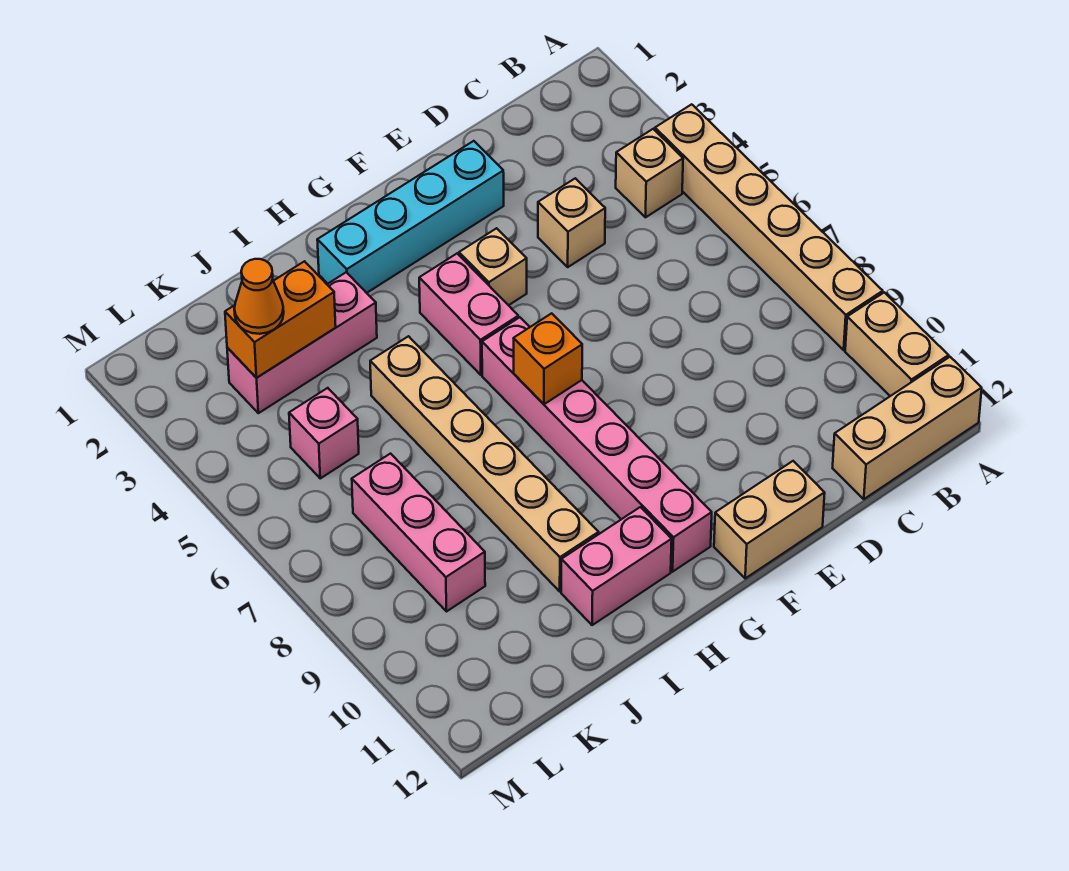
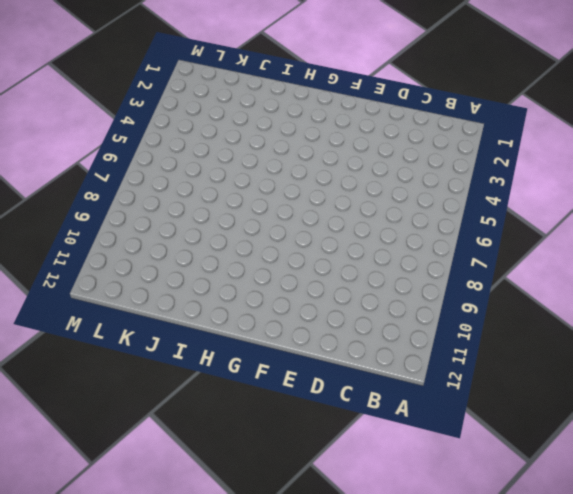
none -> tan 1x6 brick [655,104,883,350]
none -> tan 1x2 brick [845,292,949,396]
none -> tan 1x3 brick [833,357,982,499]

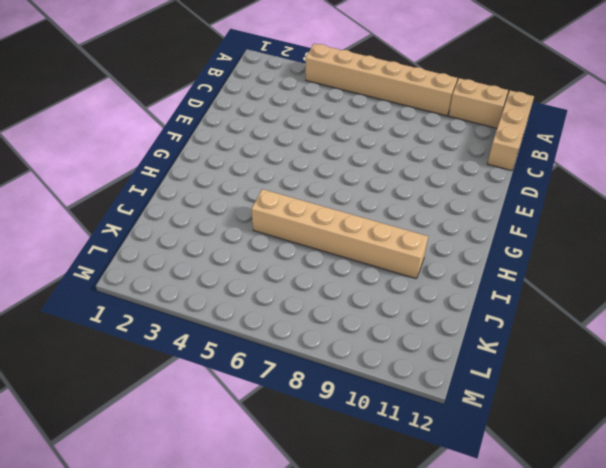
none -> tan 1x1 brick [616,129,683,217]
none -> tan 1x1 brick [538,178,605,267]
none -> cyan 1x4 brick [317,141,504,293]

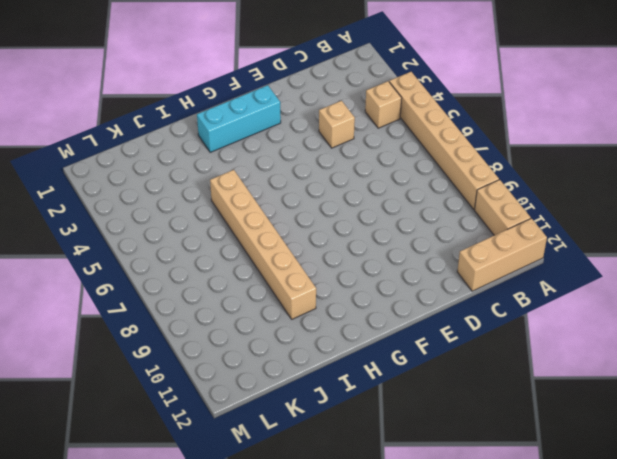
cyan 1x3 brick [197,85,281,152] -> cyan 1x4 brick [317,141,504,293]
none -> tan 1x2 brick [714,461,825,578]
none -> tan 1x1 brick [459,228,527,305]
none -> pink 1x2 brick [419,254,518,375]

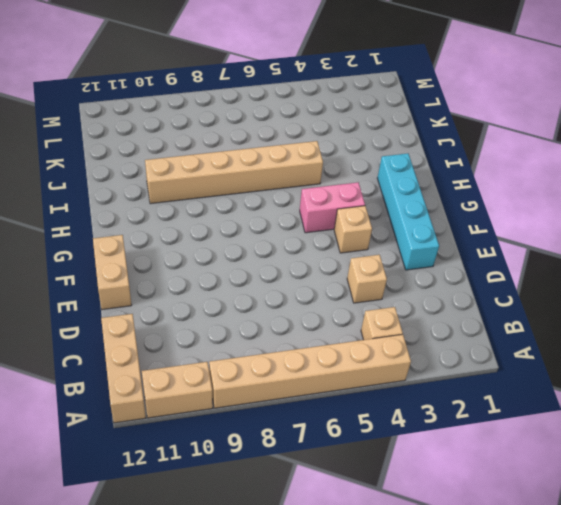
none -> pink 1x6 brick [482,317,712,572]
none -> pink 1x2 brick [561,507,672,625]
none -> pink 1x3 brick [227,272,377,413]

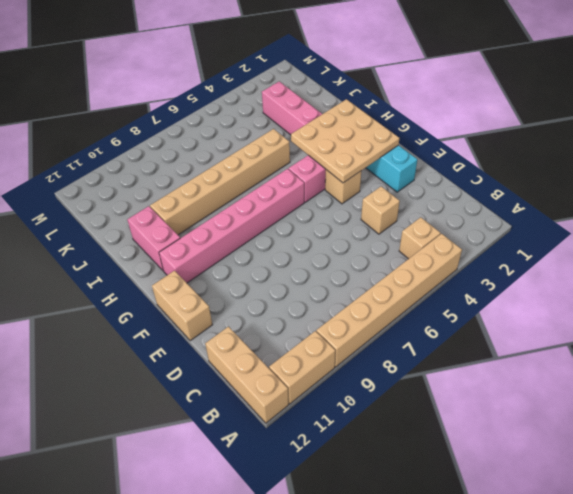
tan 3x3 plate [291,99,399,183] -> none
none -> pink 1x1 brick [289,388,359,478]
none -> pink 1x3 brick [352,454,485,612]
none -> orange 1x1 brick [514,313,582,404]

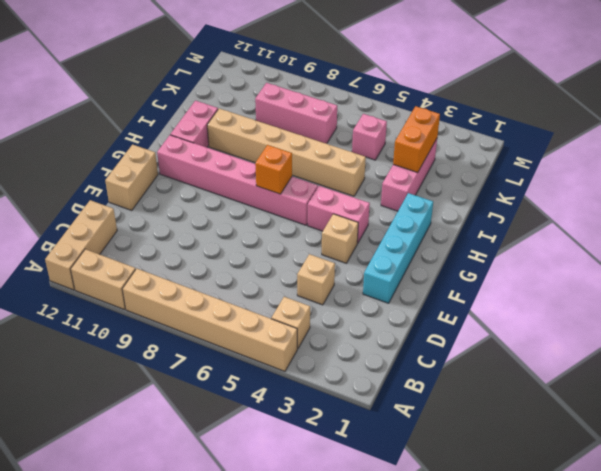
none -> orange 1x1 cone [234,259,284,334]

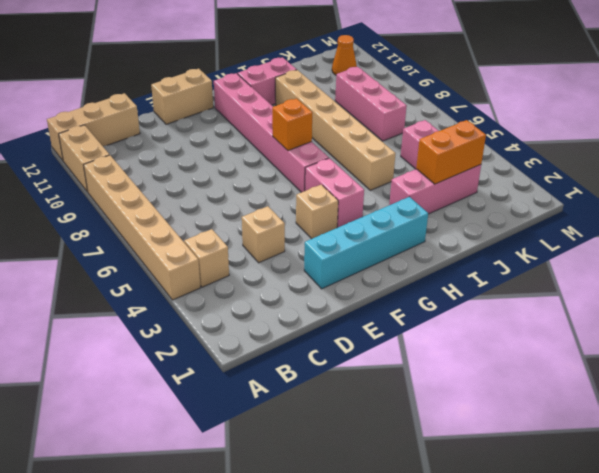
orange 1x1 cone [332,35,357,75] -> orange 1x1 cone moved to [234,259,284,334]

